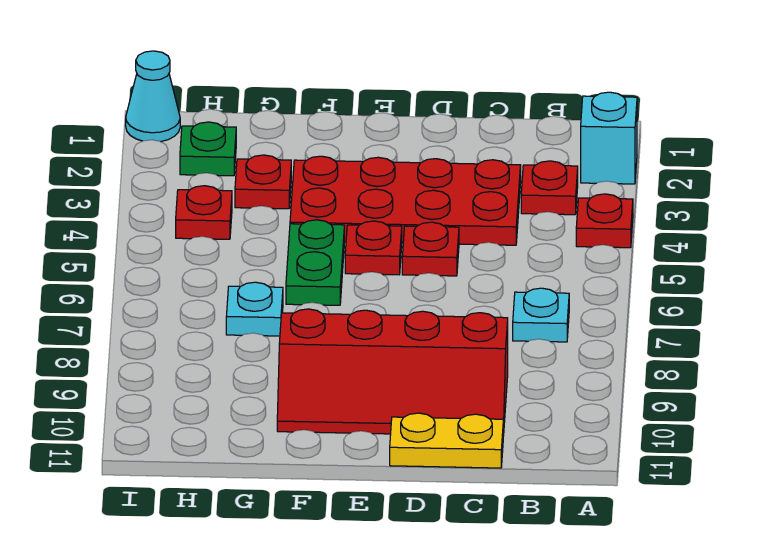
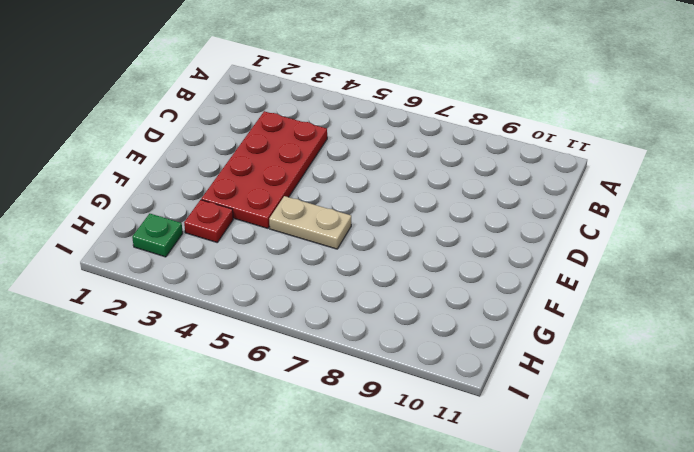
tan 1x2 plate [269,196,351,249] -> green 1x2 plate [286,220,344,305]
none -> cyan 1x1 brick [581,92,637,184]
none -> red 1x1 plate [576,194,633,248]
none -> red 1x1 plate [521,161,578,215]

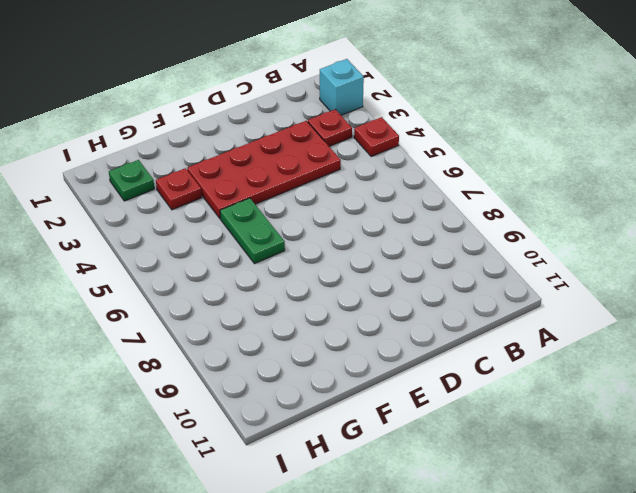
none -> cyan 1x1 plate [513,288,569,342]
none -> red 2x4 slope [277,309,508,436]
none -> yellow 1x2 plate [390,413,503,468]

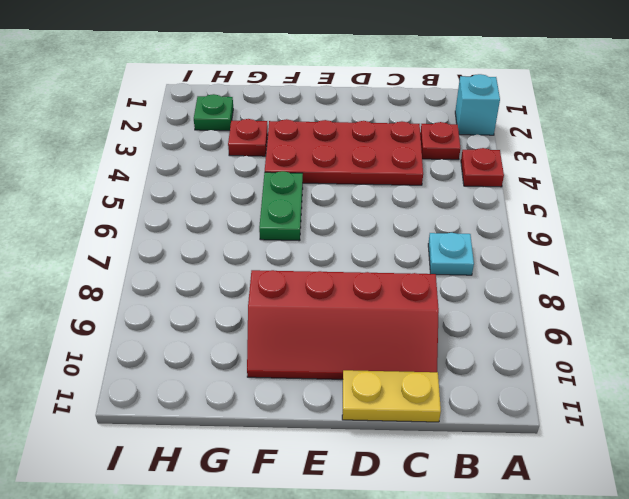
none -> red 1x1 plate [402,222,459,276]
none -> red 1x1 plate [345,221,402,275]
none -> cyan 1x1 plate [226,282,283,336]

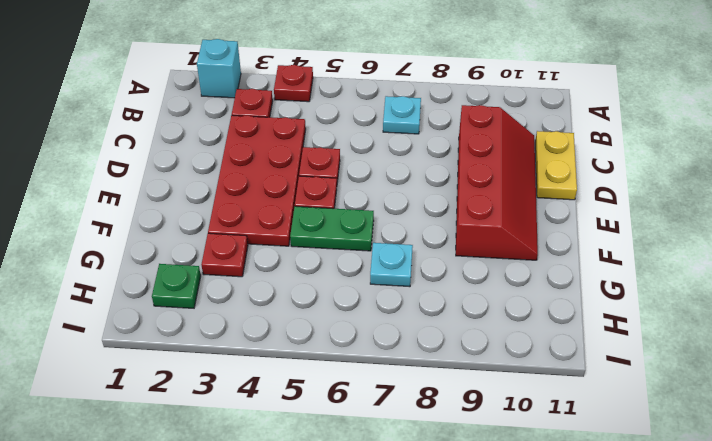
none -> red 1x1 plate [176,186,232,239]
none -> cyan 1x1 cone [126,51,180,142]

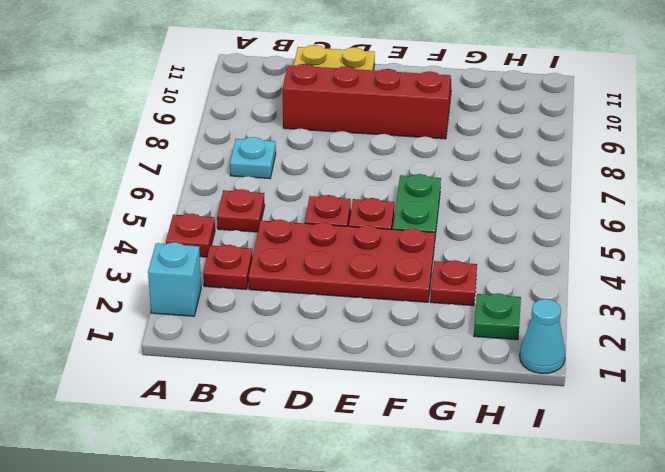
red 1x1 plate [217,189,265,232] -> red 1x1 plate moved to [176,186,232,239]
none -> cyan 1x1 plate [226,282,283,336]

